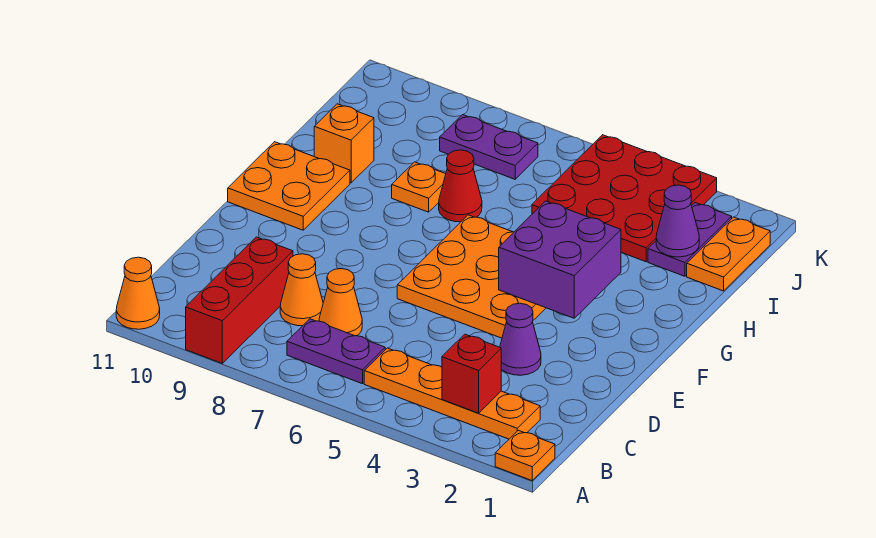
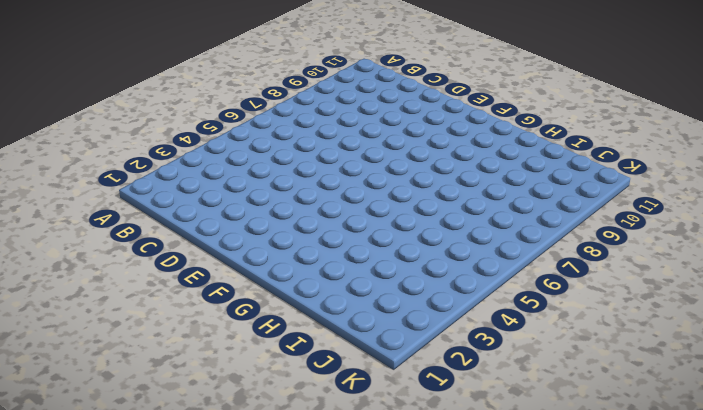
none -> orange 1x1 plate [495,430,555,480]
none -> red 1x3 brick [186,237,293,363]
none -> orange 1x1 cone [116,257,160,329]

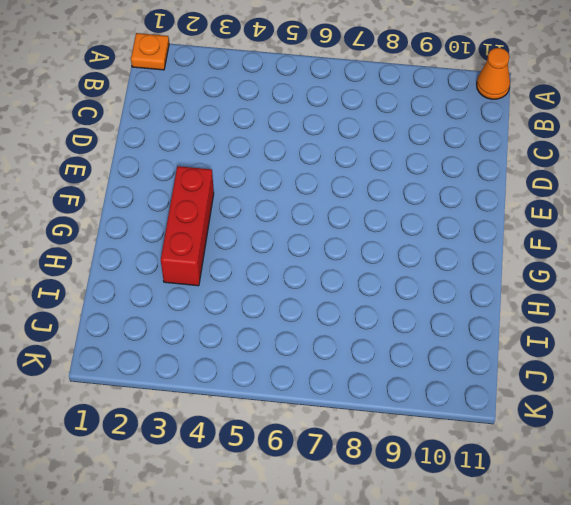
red 1x3 brick [161,166,214,286] -> red 1x3 brick moved to [186,237,293,363]
none -> orange 1x4 plate [364,348,540,439]
none -> purple 1x2 plate [287,319,385,384]
none -> orange 1x1 cone [319,269,362,336]

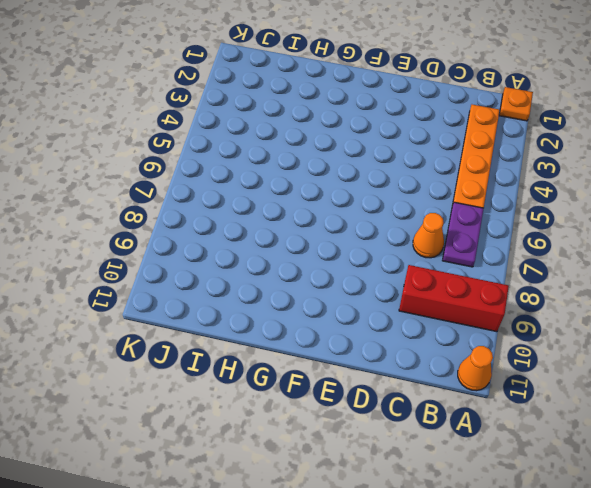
none -> orange 1x1 cone [280,254,323,326]
none -> purple 1x1 cone [500,303,541,375]
none -> orange 3x3 plate [397,215,546,338]

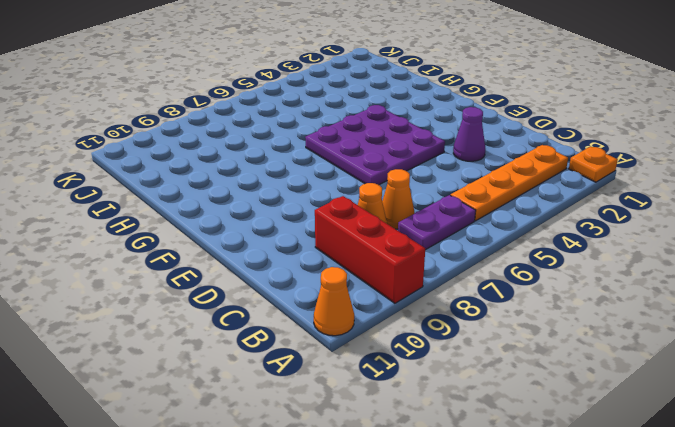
purple 3x3 plate [305,105,445,185] -> orange 3x3 plate [397,215,546,338]
none -> orange 2x2 plate [228,142,350,230]
none -> red 1x1 cone [439,150,482,222]
none -> orange 1x1 plate [392,162,446,212]

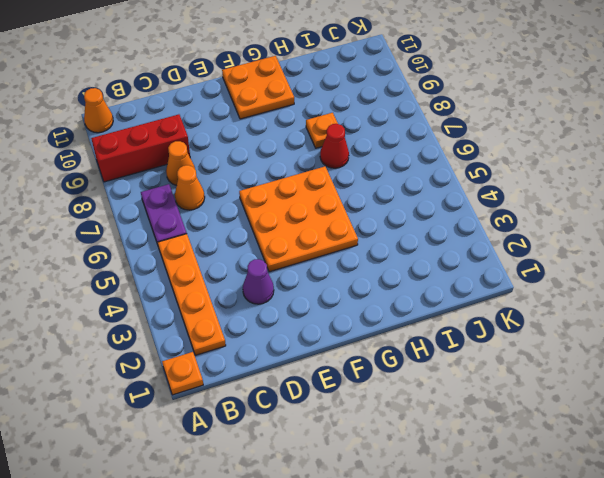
none -> orange 1x1 brick [314,104,374,183]
none -> orange 1x2 plate [687,217,770,291]
none -> purple 1x2 plate [648,203,732,276]

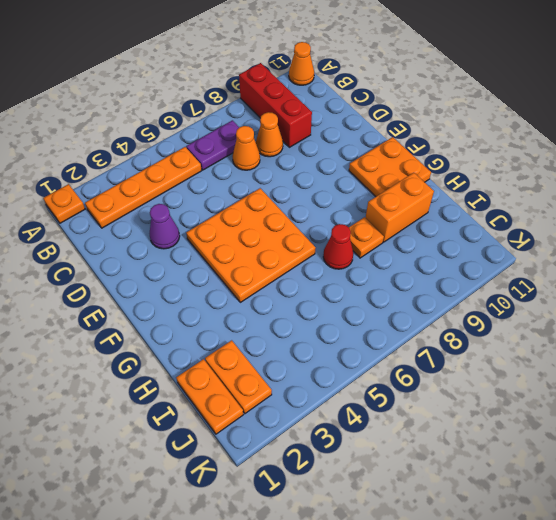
orange 1x2 brick [366,173,434,242] -> orange 1x1 brick [314,104,374,183]
orange 1x2 plate [205,340,272,413] -> purple 1x2 plate [648,203,732,276]
none -> red 3x3 plate [532,135,717,262]
none -> purple 1x2 plate [440,115,538,179]
none -> red 1x1 brick [442,334,501,413]

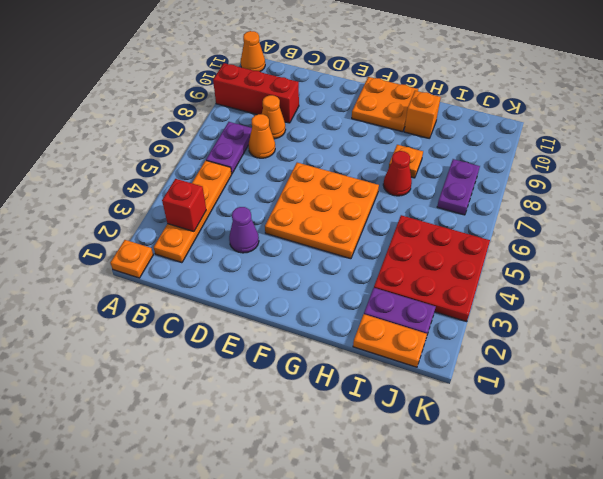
none -> purple 2x2 brick [499,201,621,318]
none -> purple 1x1 cone [656,185,699,257]

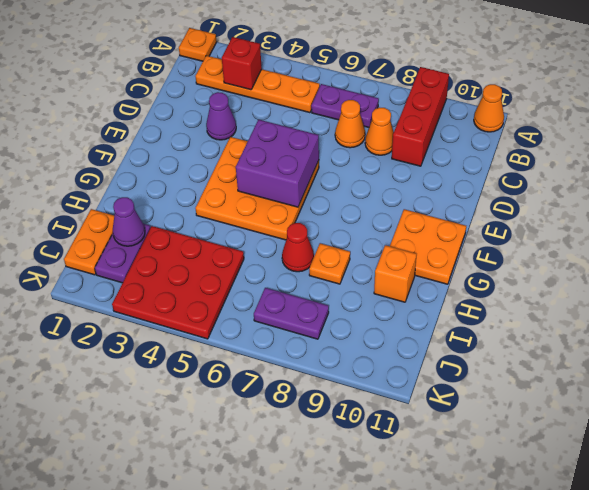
purple 2x2 brick [236,120,319,207] -> purple 2x2 brick moved to [499,201,621,318]

